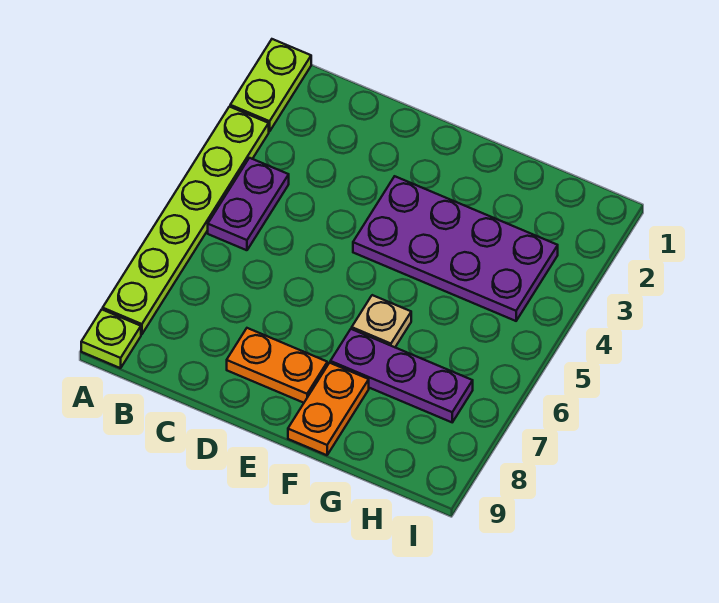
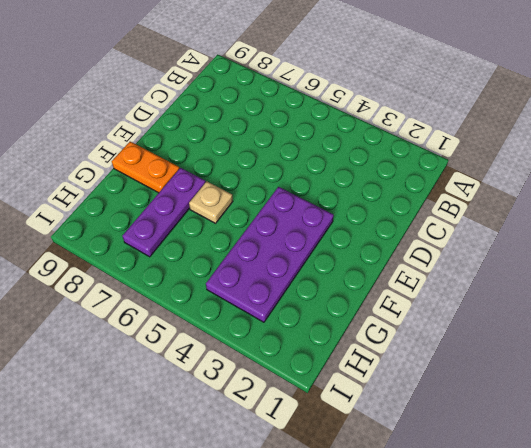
none -> lime 1x2 plate [230,39,311,132]
none -> lime 1x6 plate [103,107,269,334]

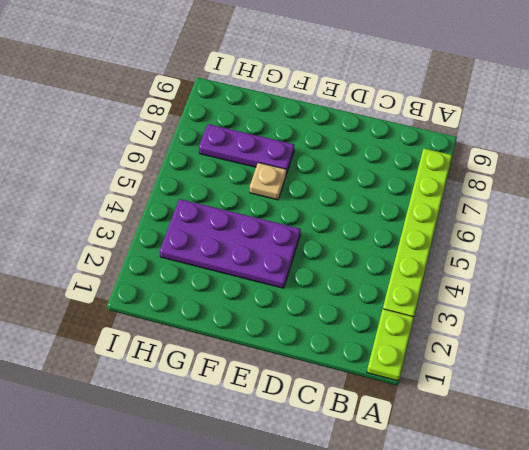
none -> lime 1x1 plate [81,310,141,368]
none -> purple 1x2 plate [208,158,289,250]

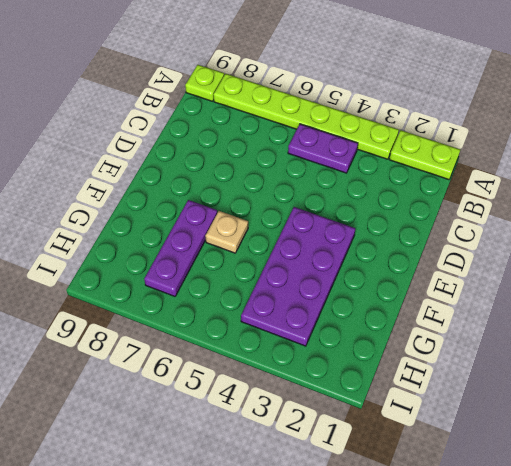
none -> orange 1x2 plate [227,328,327,403]
none -> orange 1x2 plate [288,363,369,455]

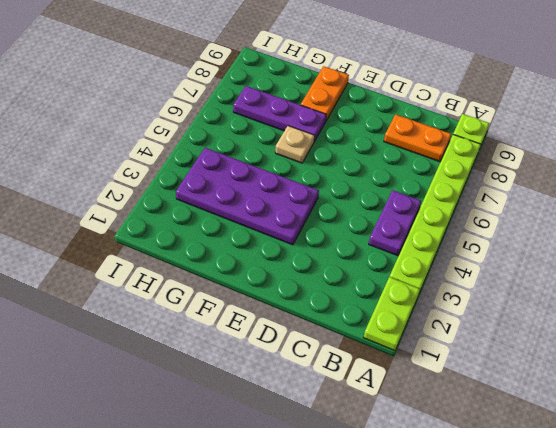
orange 1x2 plate [384,114,451,162] -> orange 1x2 plate moved to [227,328,327,403]

